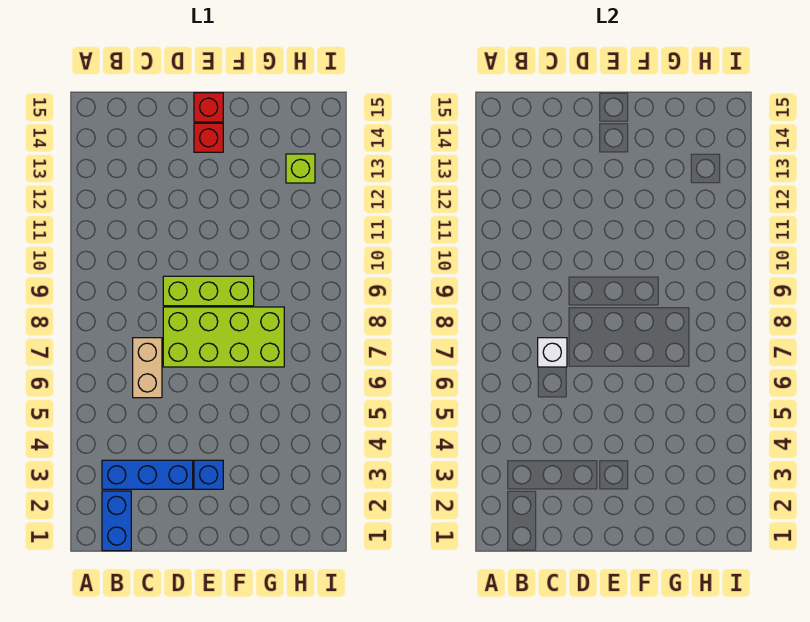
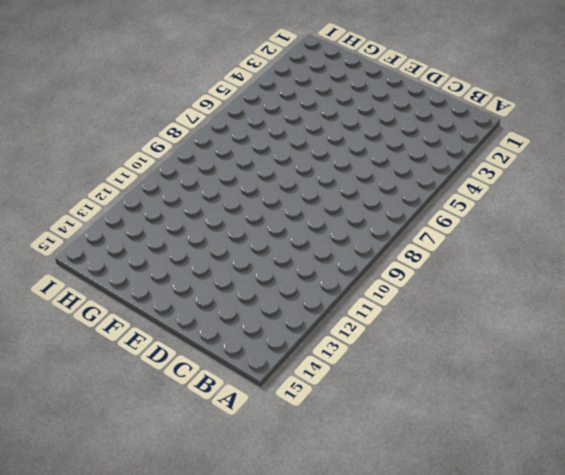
none -> blue 1x2 brick [102,491,131,551]
none -> blue 1x3 brick [102,460,193,489]

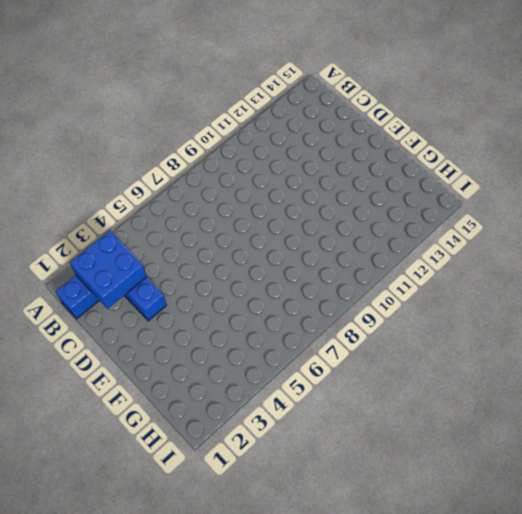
blue 2x2 brick [70,231,147,309] -> none
none -> tan 1x2 brick [133,338,162,398]
none -> lime 2x4 brick [163,307,284,367]

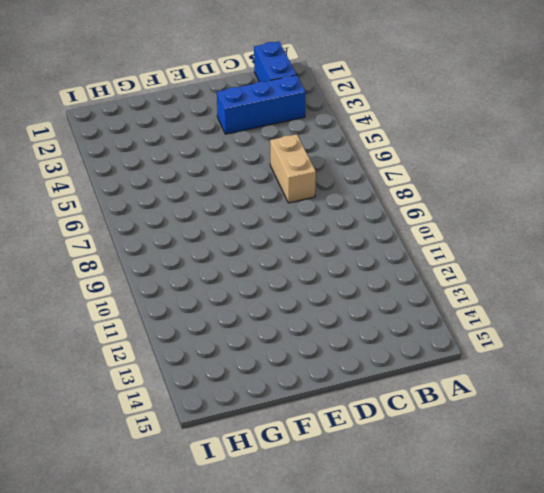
none -> lime 2x4 brick [163,307,284,367]
none -> lime 1x3 brick [163,276,254,306]

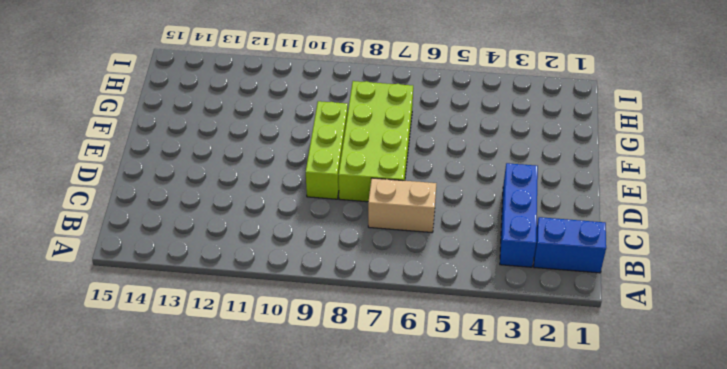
none -> blue 1x1 brick [194,460,223,489]
none -> red 1x1 brick [194,123,223,152]

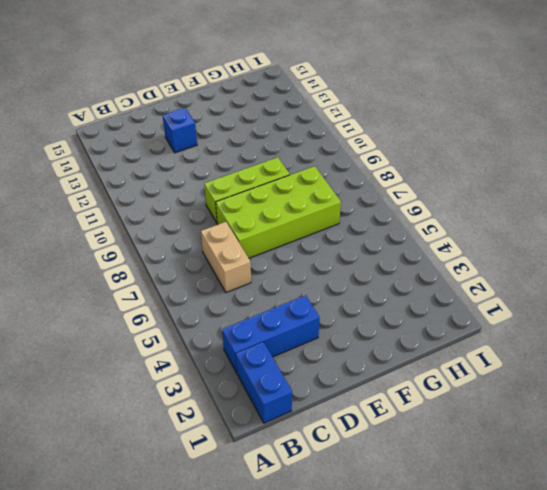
blue 1x1 brick [163,108,197,153] -> blue 1x1 brick moved to [194,460,223,489]
none -> red 1x1 brick [194,123,223,152]
none -> red 1x1 brick [194,93,223,122]

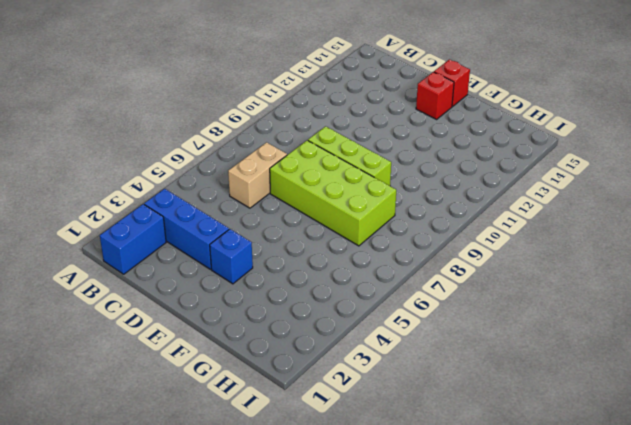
none -> lime 1x1 brick [286,154,315,183]
none -> white 1x1 brick [538,338,567,367]

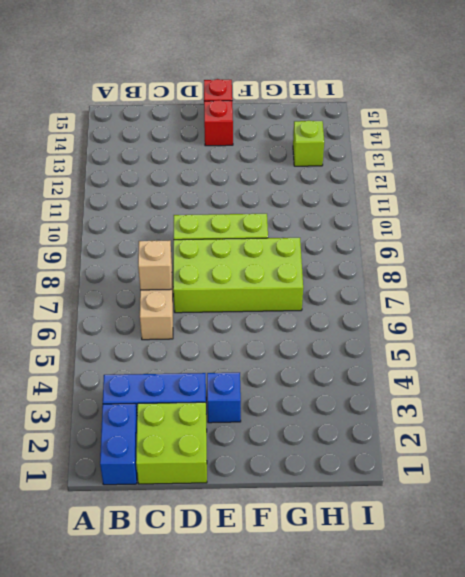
lime 2x2 brick [136,402,207,484] -> none
tan 1x1 brick [138,240,172,290] -> white 1x1 brick [538,338,567,367]

